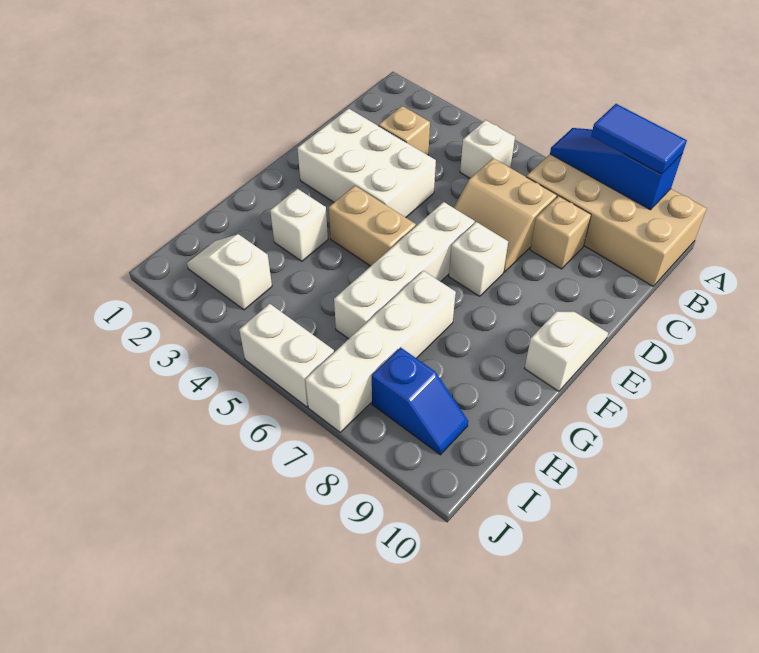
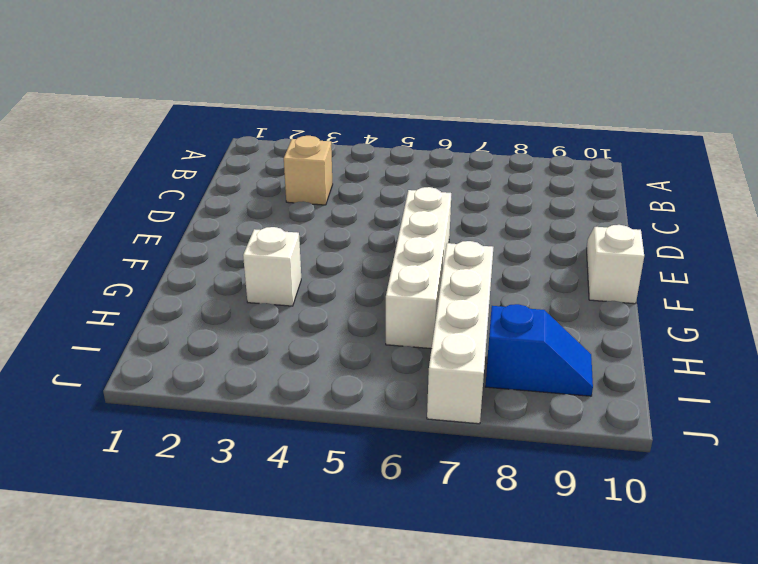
none -> tan 2x4 brick [526,154,707,286]
none -> white 1x1 brick [460,120,515,178]
none -> tan 2x2 slope [454,158,557,272]

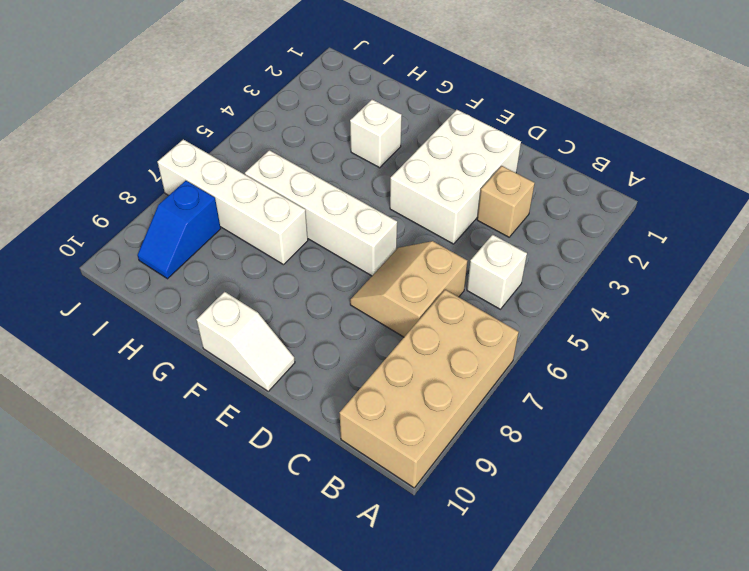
none -> tan 1x1 brick [530,196,591,269]
none -> white 1x1 brick [449,222,508,296]
none -> tan 1x2 brick [329,186,416,266]

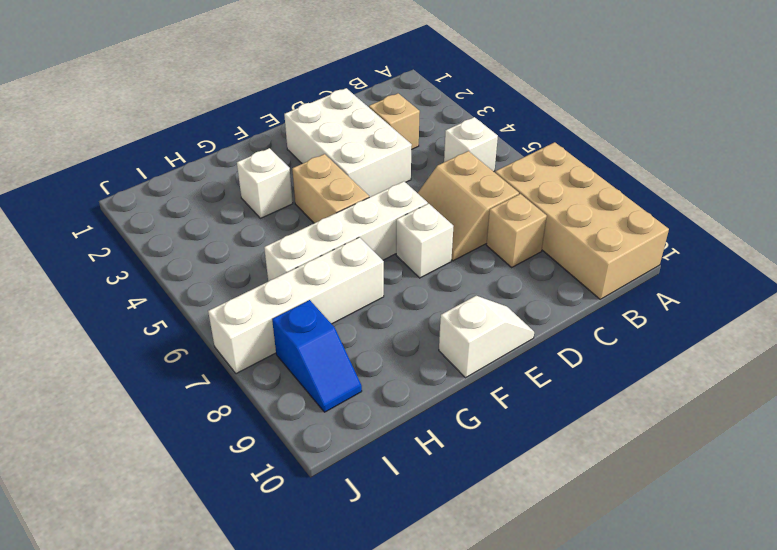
none -> white 1x2 slope [187,234,272,310]
none -> white 1x2 brick [239,304,334,407]
none -> blue 1x3 slope [550,128,683,210]

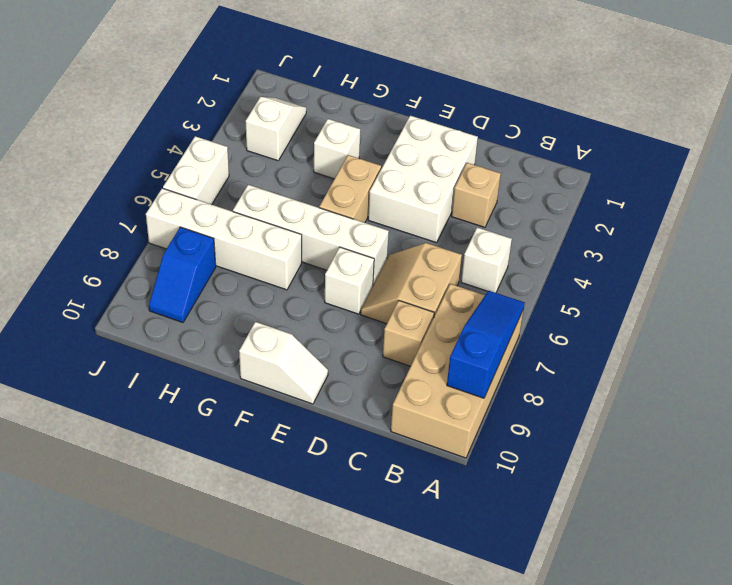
none -> blue 1x2 tile [591,104,687,174]

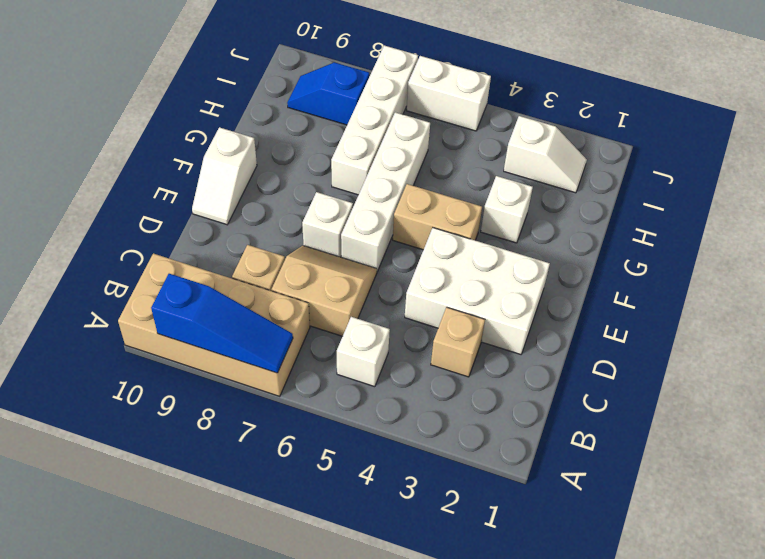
none -> blue 1x2 tile [591,104,687,174]

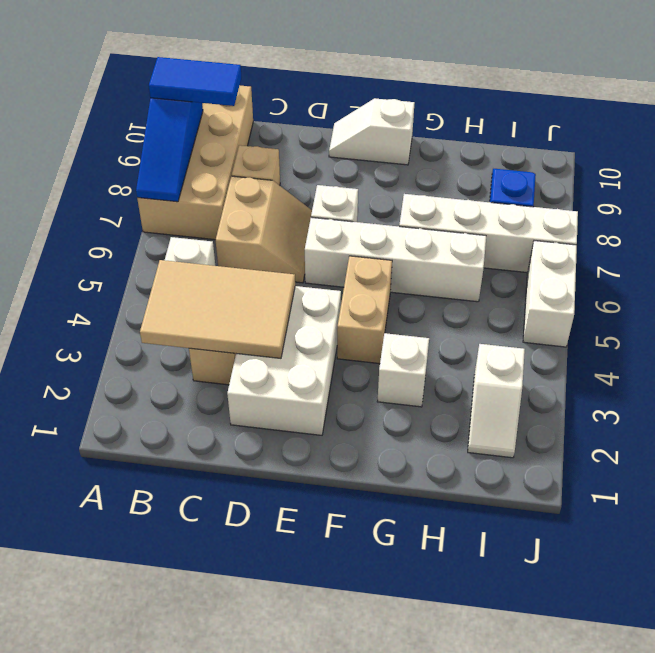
blue 1x2 tile [149,57,242,106] -> blue 1x2 tile turned to [591,104,687,174]
tan 2x3 tile [140,260,295,358] -> none

